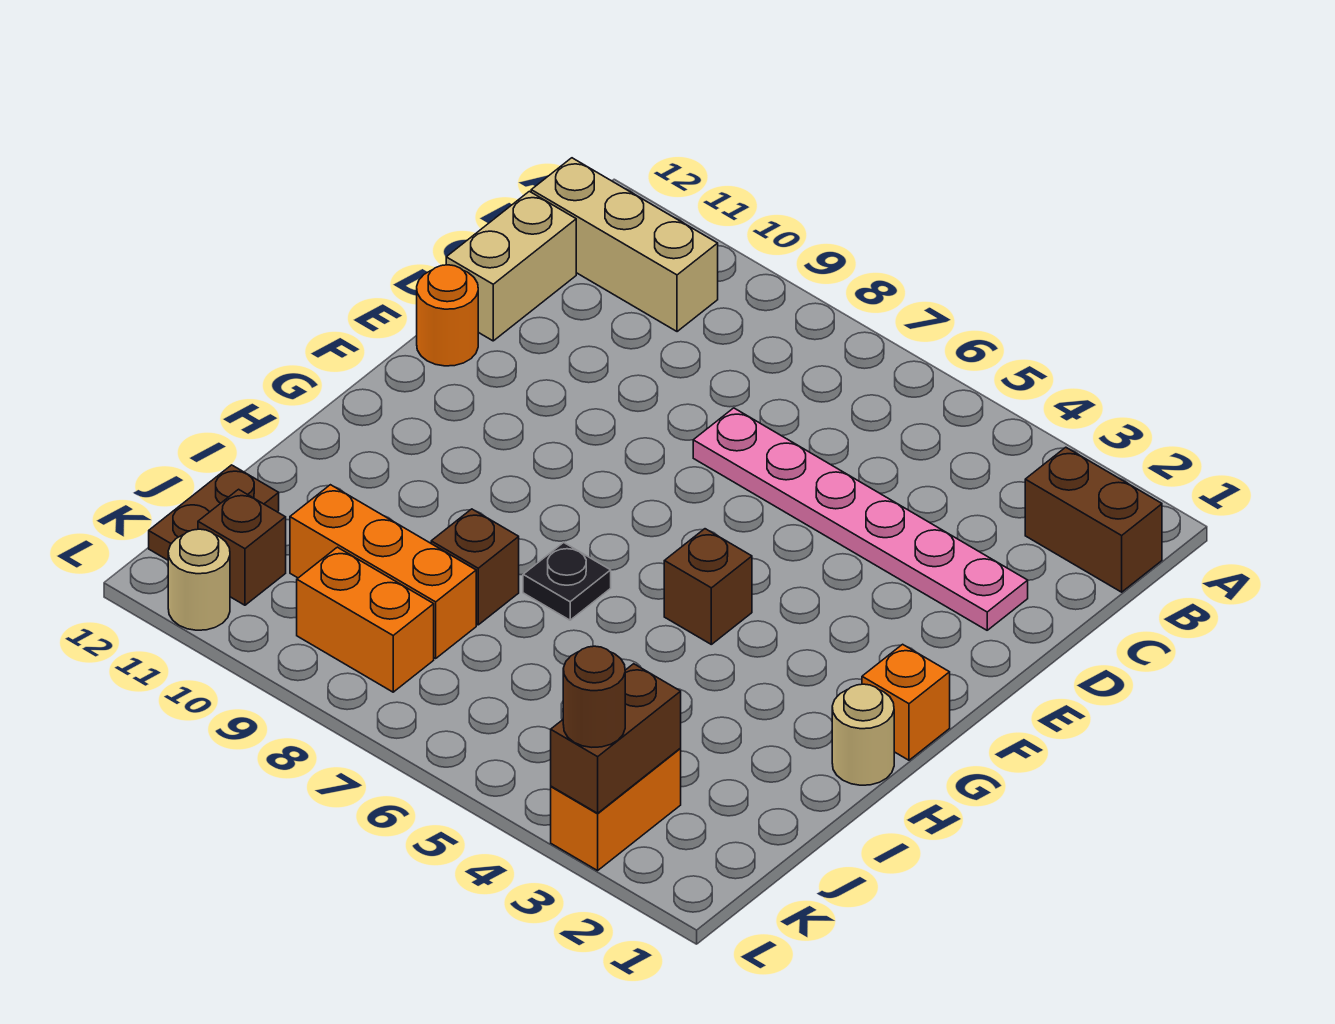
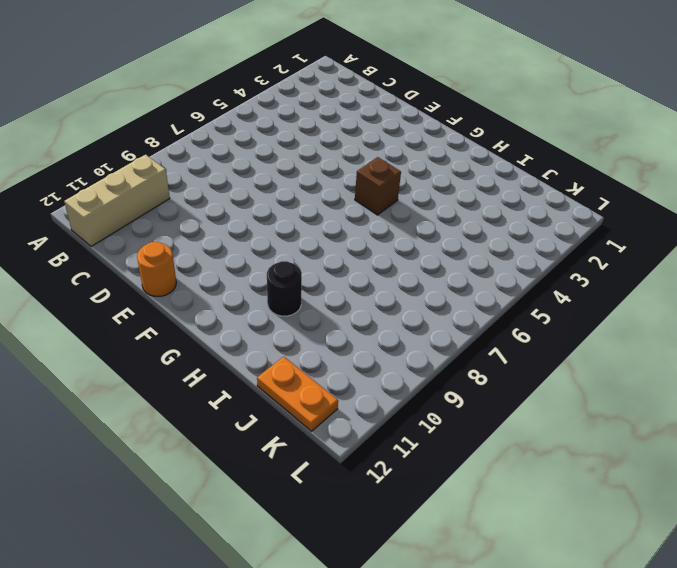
black 1x1 round brick [267,261,302,316] -> none
orange 1x2 plate [257,357,338,431] -> brown 1x2 plate [149,465,279,560]
none -> brown 1x2 brick [1025,447,1162,592]
none -> tan 1x2 brick [446,191,576,341]
none -> pink 1x6 plate [693,408,1028,630]

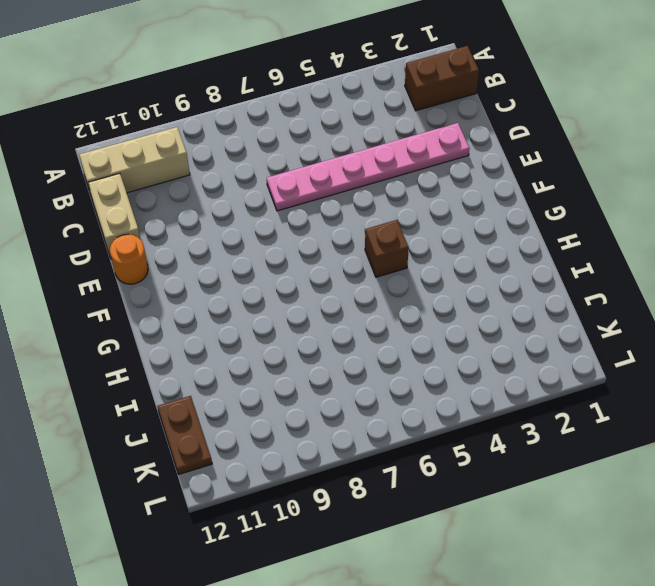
none -> orange 1x1 brick [862,644,950,760]
none -> tan 1x1 round brick [832,684,894,785]
none -> black 1x1 plate [523,542,611,620]

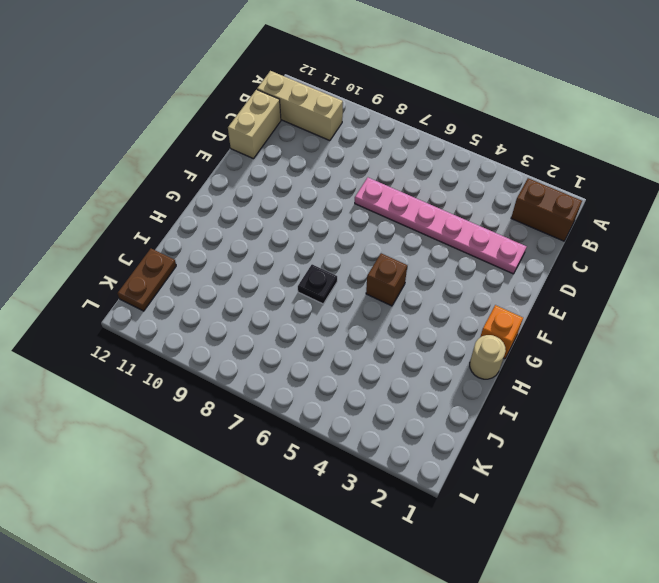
none -> orange 1x1 round brick [417,265,478,366]
none -> brown 1x1 brick [431,509,519,625]
none -> orange 1x3 brick [290,485,476,658]

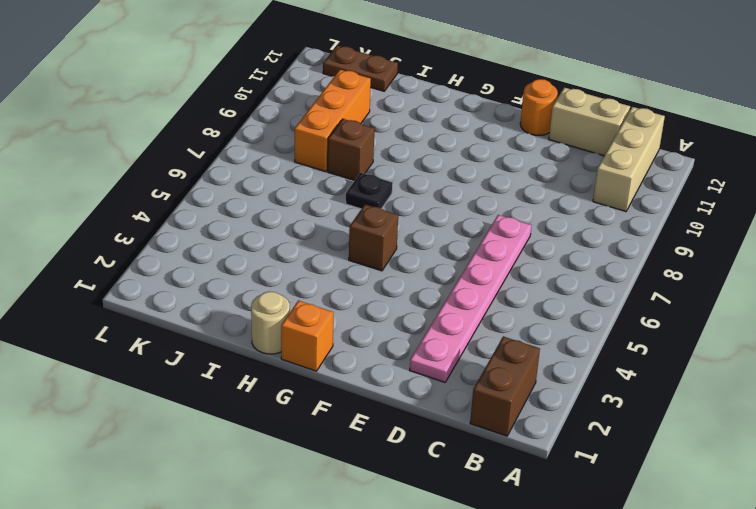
none -> orange 1x2 brick [551,749,681,871]
none -> orange 1x2 brick [297,547,434,692]
none -> brown 1x1 brick [198,489,286,605]

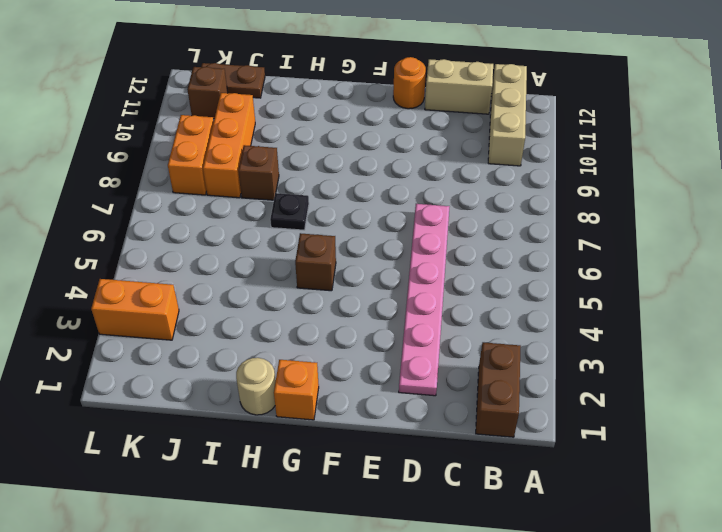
none -> tan 1x1 round brick [168,529,230,630]
none -> brown 1x2 brick [551,664,681,813]
none -> brown 1x1 round brick [563,646,625,747]

